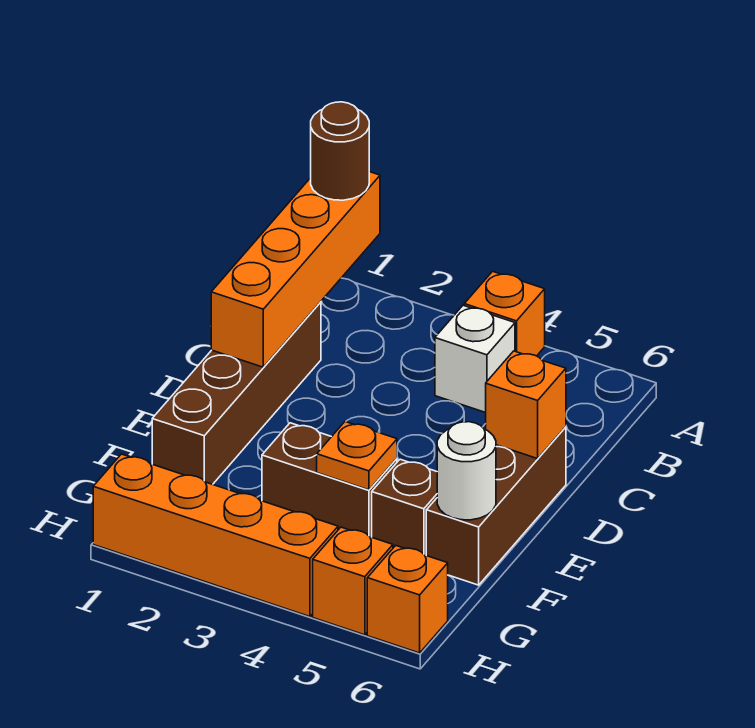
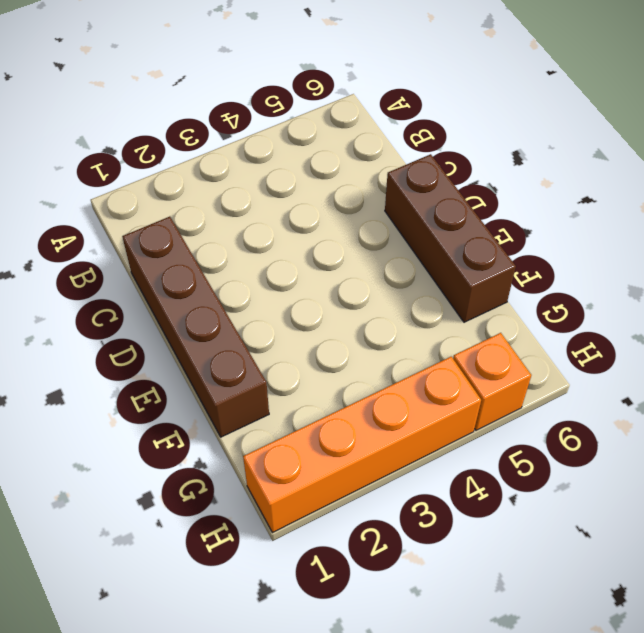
none -> orange 1x1 brick [464,271,545,356]
none -> white 1x1 brick [435,305,515,413]
none -> brown 1x2 brick [262,423,397,537]

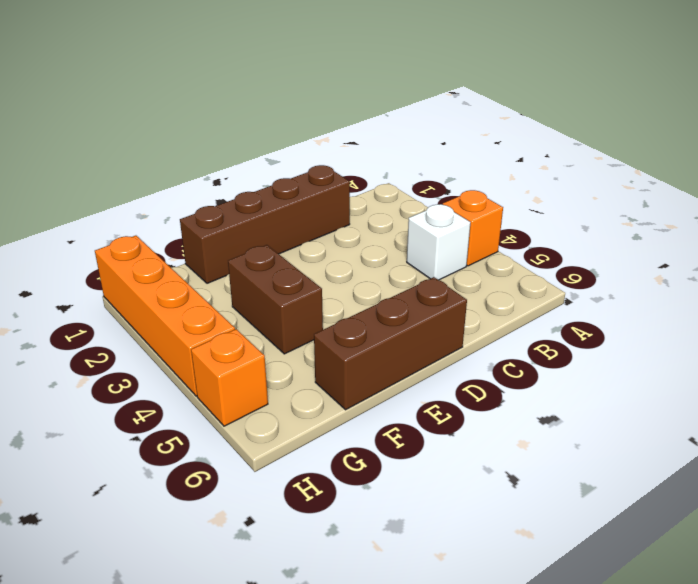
none -> brown 1x1 brick [372,459,437,555]
none -> orange 1x1 brick [367,545,448,653]
none -> orange 1x4 brick [211,172,380,367]

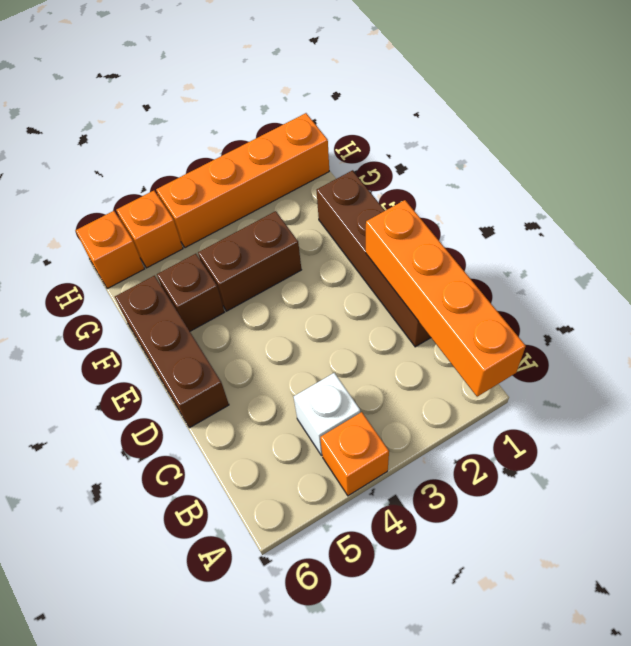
none -> orange 1x1 brick [486,351,566,459]
none -> orange 1x1 plate [317,422,397,490]
none -> white 1x1 round brick [437,422,496,520]

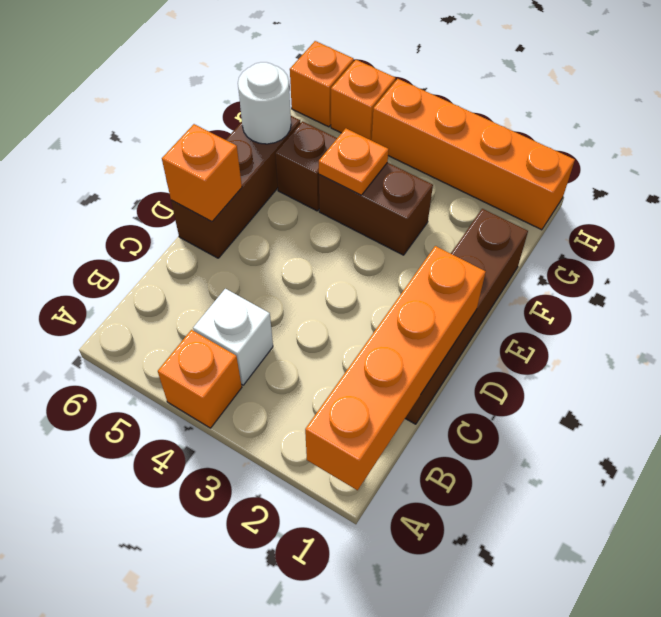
none -> brown 1x1 round brick [311,102,369,200]

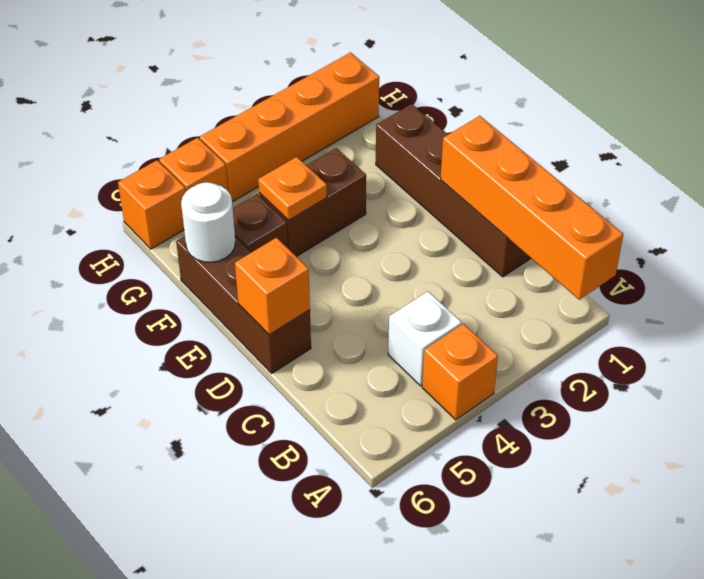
none -> brown 1x1 round brick [311,102,369,200]

